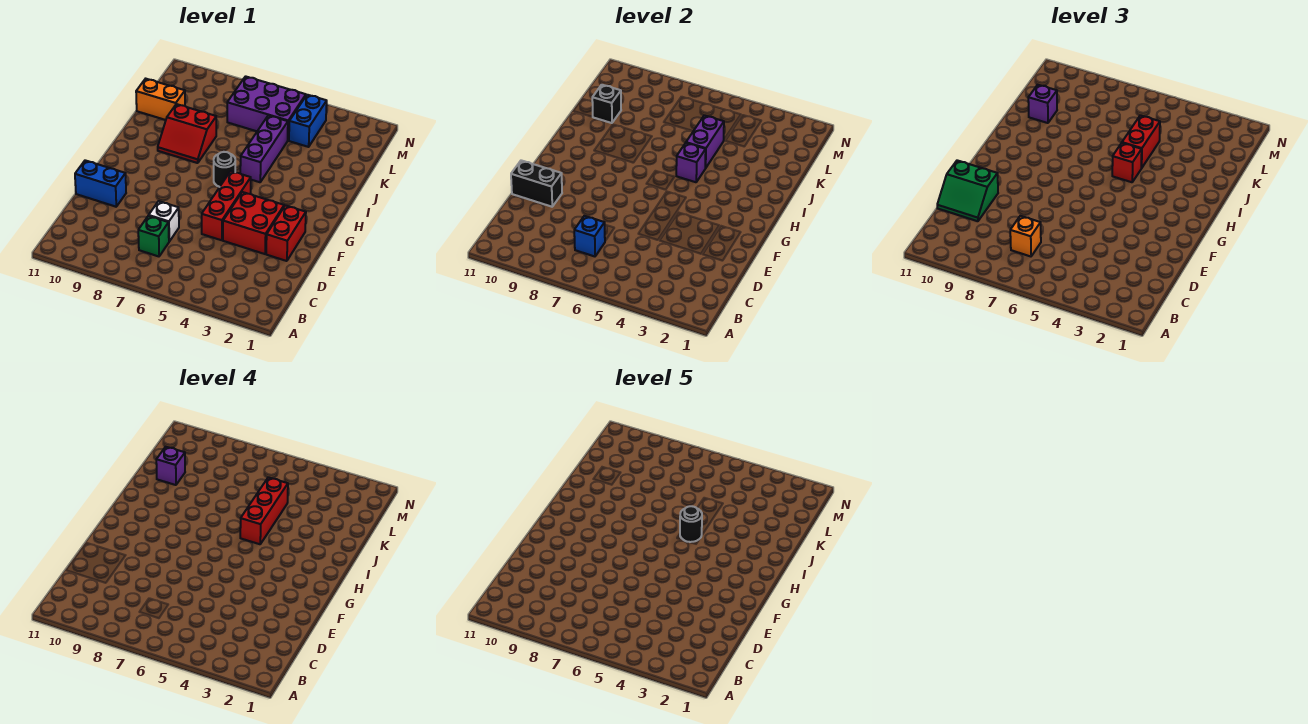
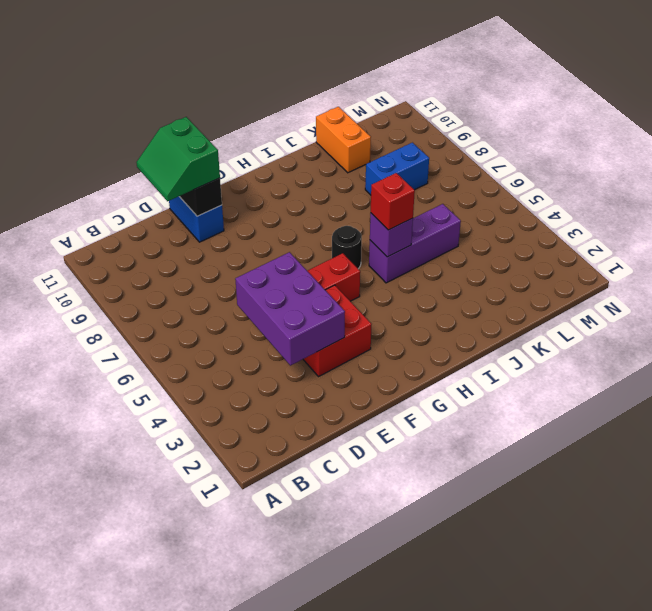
purple 2x3 brick [235,252,345,366] -> purple 2x3 brick moved to [227,76,306,140]
blue 1x2 brick [365,143,429,195] -> blue 1x2 brick moved to [289,95,327,147]
none -> green 1x1 brick [138,216,169,256]
none -> white 1x1 brick [149,201,179,241]
none -> red 1x2 brick [266,205,306,261]

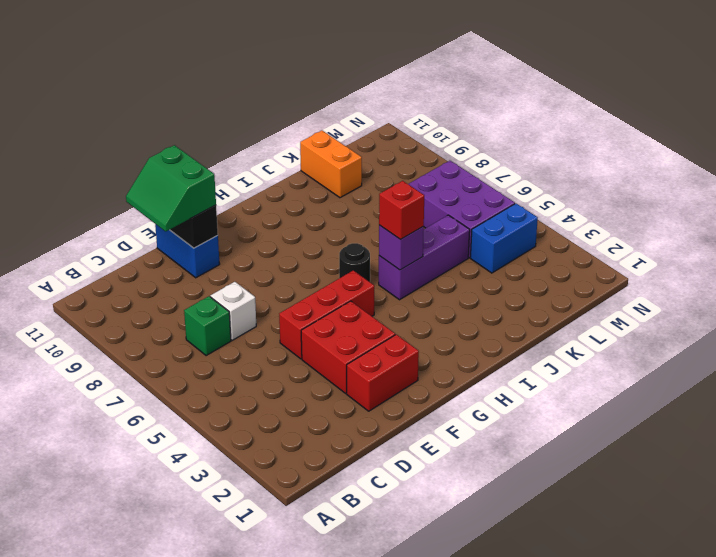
none -> red 2x2 slope [158,104,216,163]
none -> blue 1x1 brick [574,216,605,256]
none -> purple 1x2 brick [686,115,724,168]

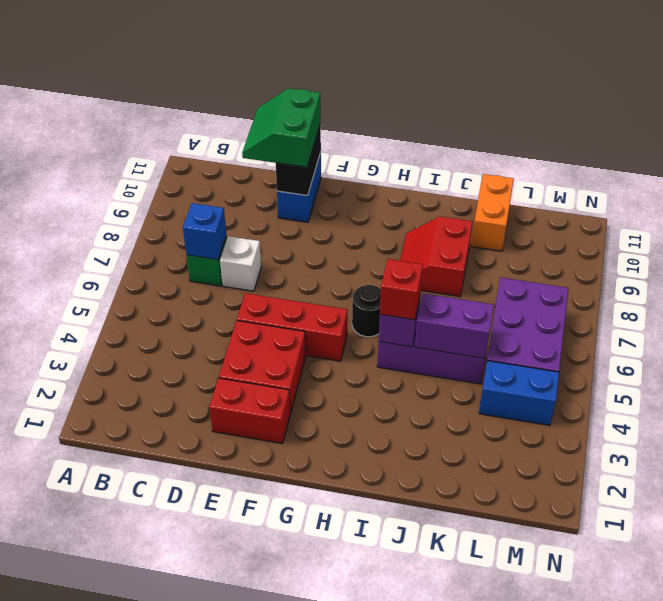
none -> black 1x1 brick [592,85,621,123]
none -> orange 1x1 brick [1010,216,1041,256]
none -> red 1x2 brick [1122,115,1160,168]

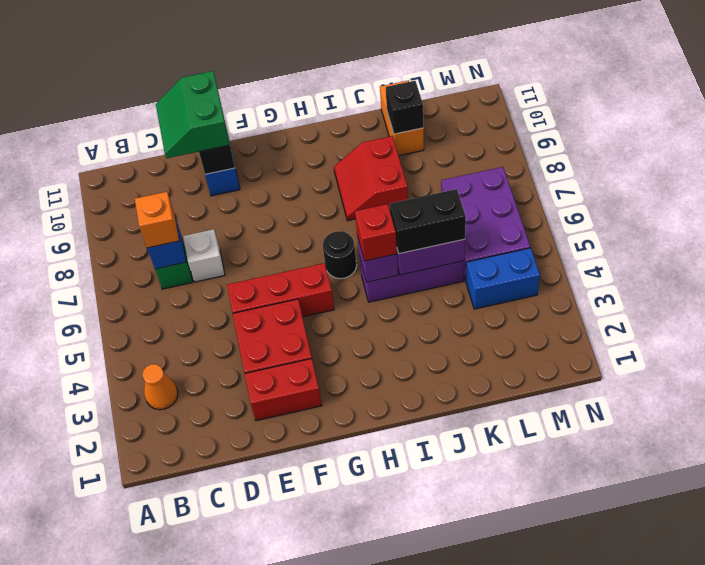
orange 1x1 cone [142,364,178,410] -> none
black 1x2 brick [390,189,466,254] -> red 1x2 brick [1122,115,1160,168]
none -> purple 1x1 brick [1028,85,1057,123]
none -> red 1x3 brick [240,477,288,544]
none -> purple 1x1 brick [156,447,185,485]

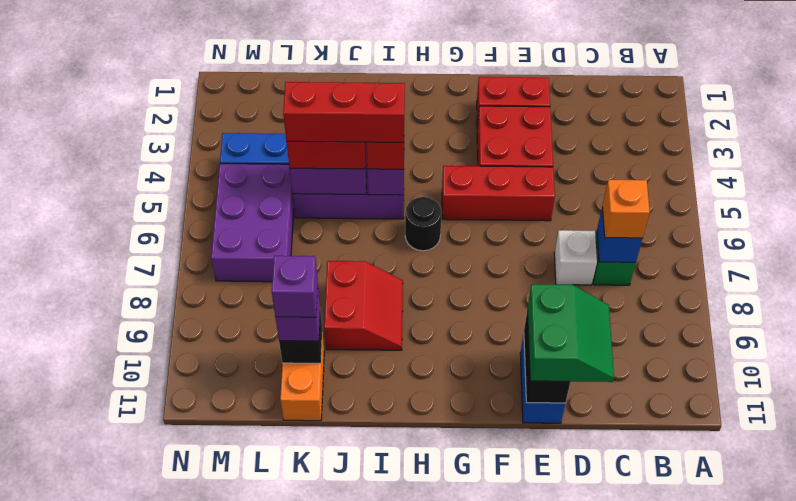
none -> black 1x1 round brick [680,506,702,542]

